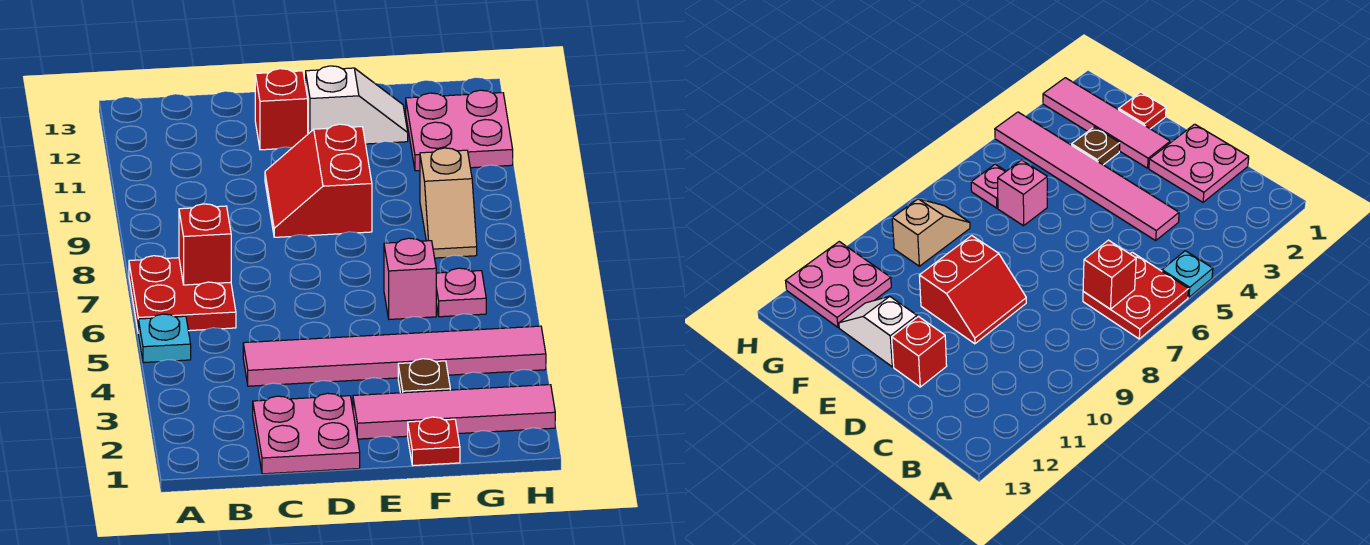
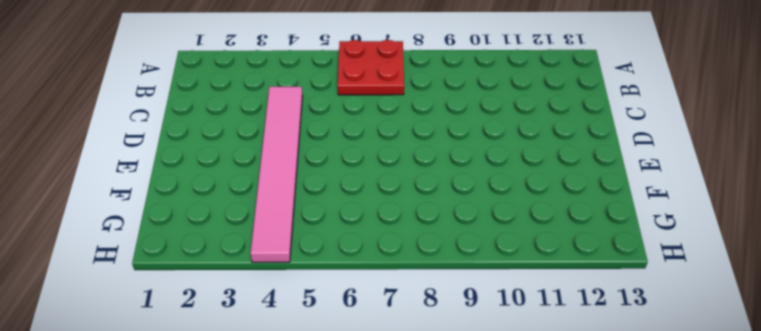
none -> cyan 1x1 plate [138,314,191,363]
none -> pink 2x2 plate [253,393,360,474]
none -> red 2x2 slope [265,124,372,237]

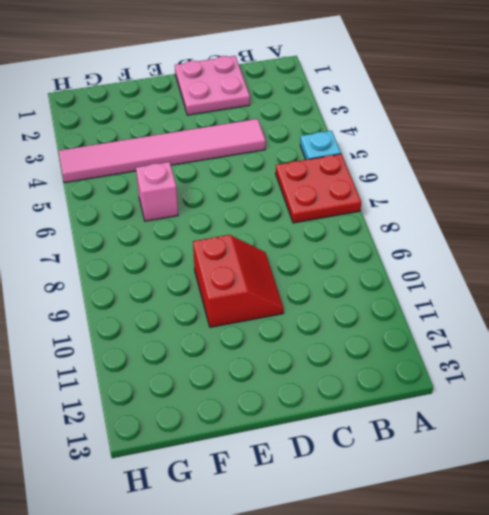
none -> red 1x1 brick [255,69,308,150]
none -> pink 1x4 tile [353,385,555,439]
none -> white 1x2 slope [306,66,408,144]

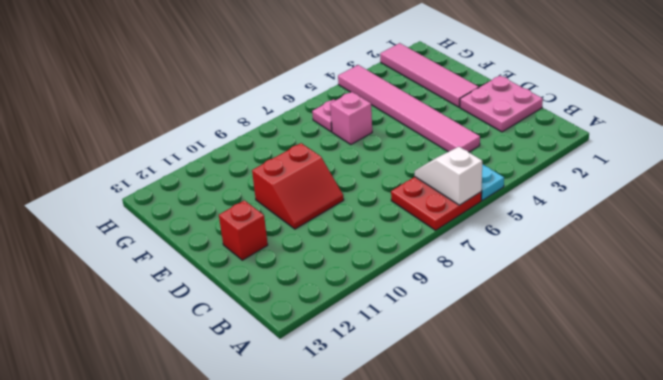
white 1x2 slope [415,147,482,205] -> white 1x2 slope moved to [306,66,408,144]
none -> red 1x1 plate [408,417,460,466]
none -> brown 1x1 plate [398,359,450,393]
none -> tan 1x2 slope [420,148,477,258]

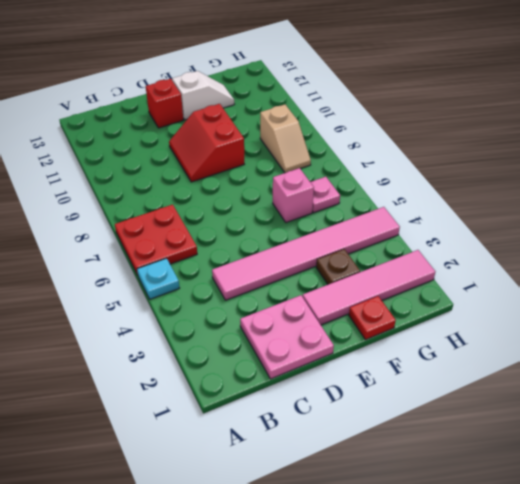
none -> pink 2x2 plate [406,90,513,171]
none -> red 1x1 brick [179,204,231,285]

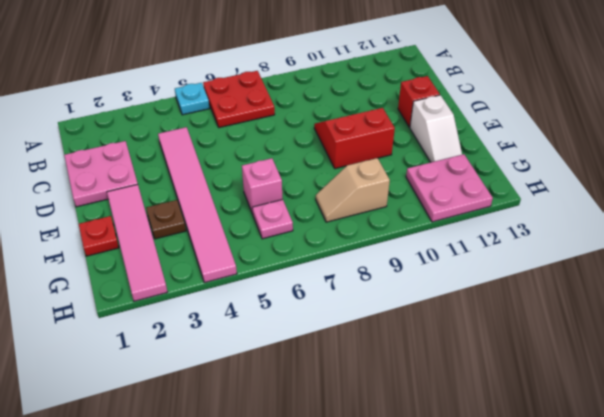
none -> red 1x1 brick [179,204,231,285]

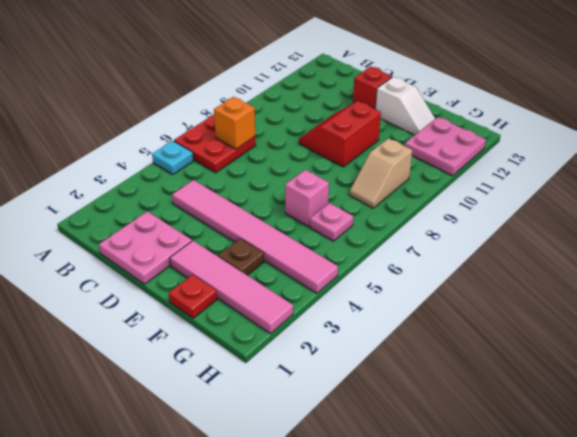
orange 1x1 brick [214,97,255,149] -> red 1x1 brick [179,204,231,285]

